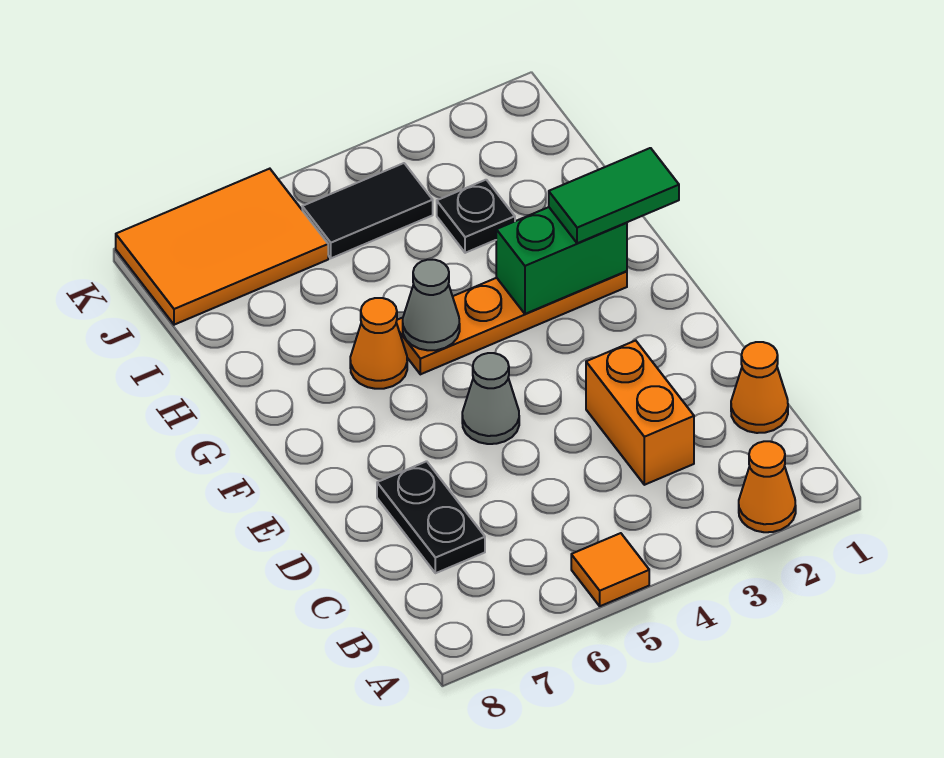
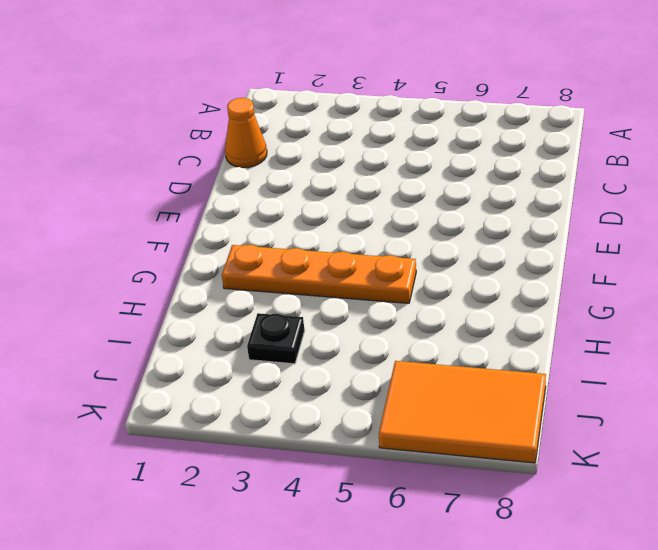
none -> orange 1x1 cone [739,441,796,532]
none -> orange 1x1 tile [571,533,649,606]
none -> orange 1x2 brick [586,341,694,485]

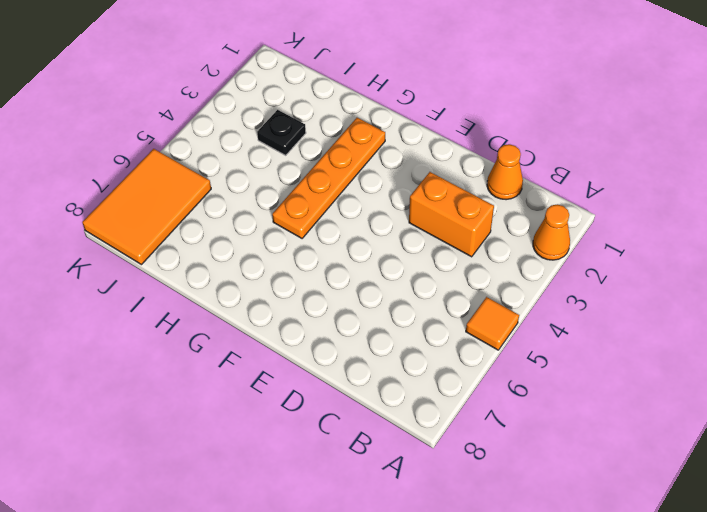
none -> black 1x2 plate [377,461,485,573]
none -> grey 1x1 cone [462,353,519,444]
none -> orange 1x1 cone [350,298,407,389]

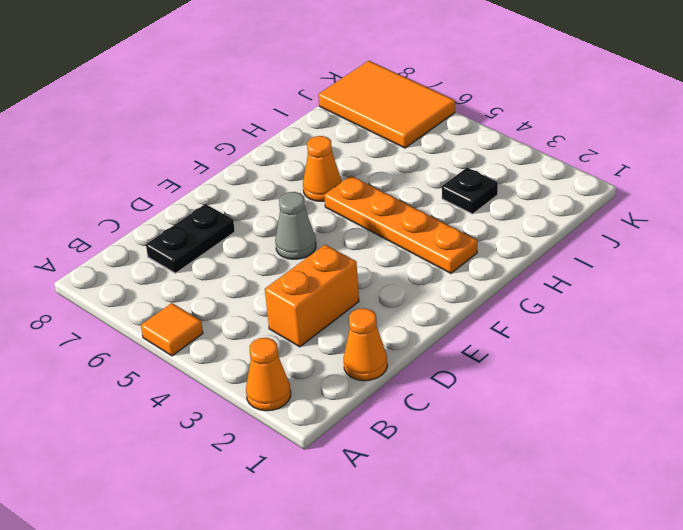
none -> black 1x2 tile [302,163,433,258]
none -> green 1x2 brick [496,207,627,314]
none -> grey 1x1 cone [403,260,460,350]

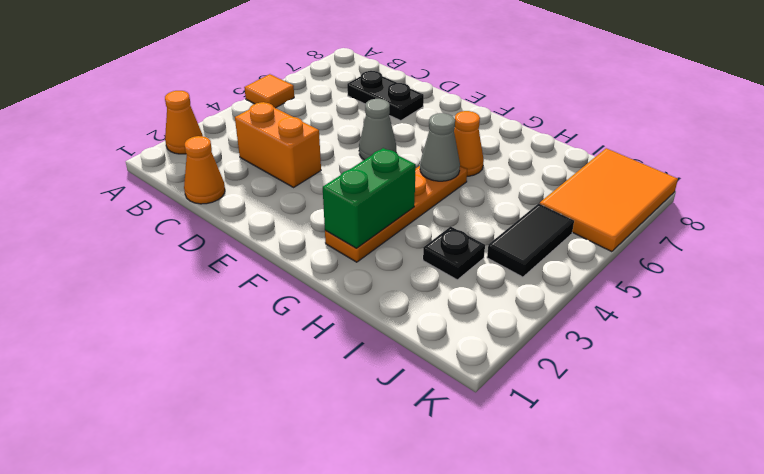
none -> green 1x2 tile [549,148,679,243]

